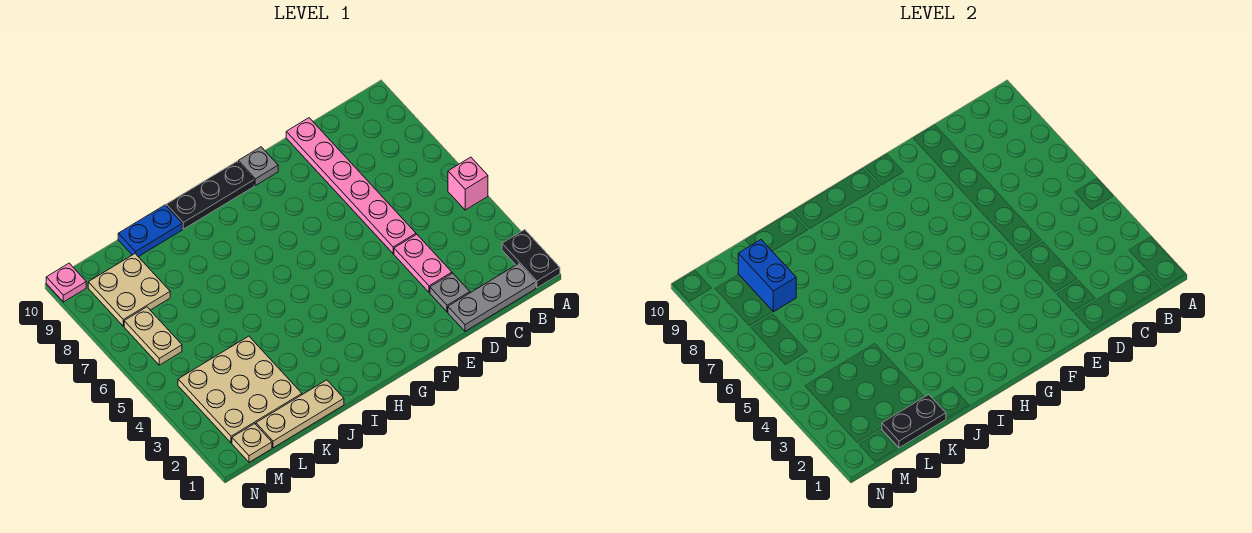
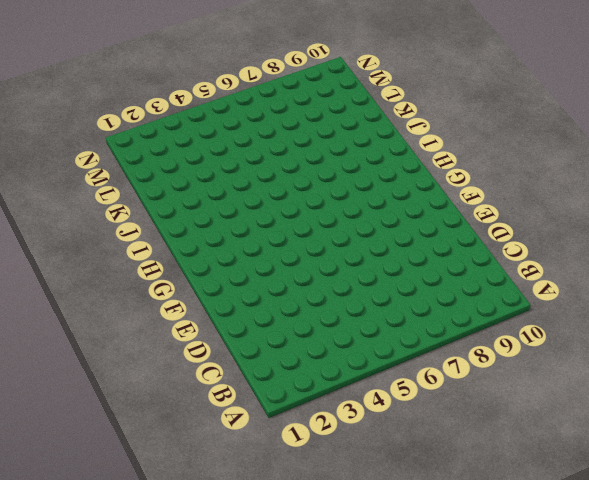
none -> black 1x2 plate [502,230,560,288]
none -> pink 1x1 brick [448,157,488,210]
none -> grey 1x3 plate [448,264,536,331]

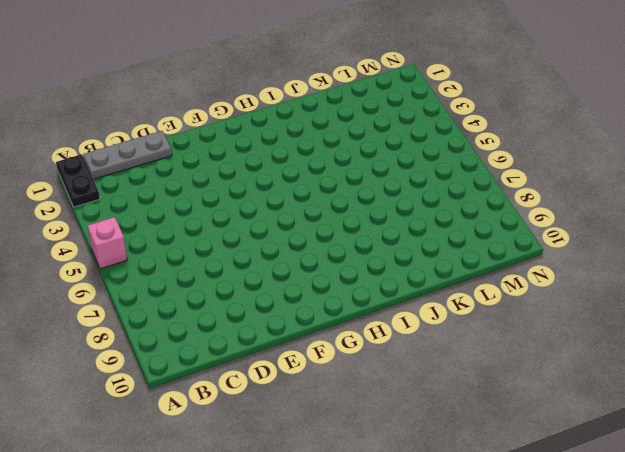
none -> grey 1x1 plate [430,273,470,312]
none -> pink 1x2 plate [394,234,452,293]
none -> pink 1x6 plate [286,118,416,254]

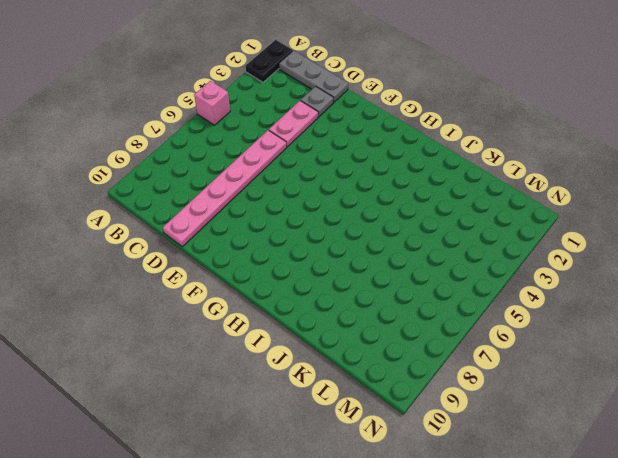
none -> grey 1x1 plate [238,147,278,186]
none -> black 1x3 plate [166,162,254,229]
none -> tan 1x3 plate [256,380,344,448]

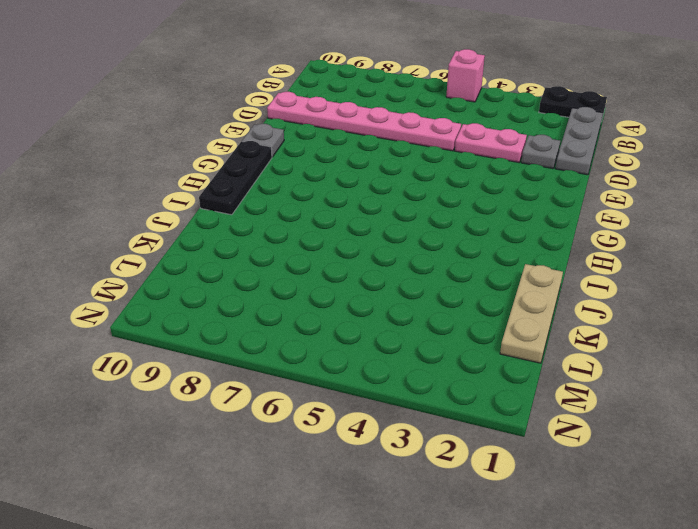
none -> blue 1x2 plate [118,205,182,257]
none -> tan 3x3 plate [178,336,302,443]
none -> tan 2x2 plate [88,254,170,326]

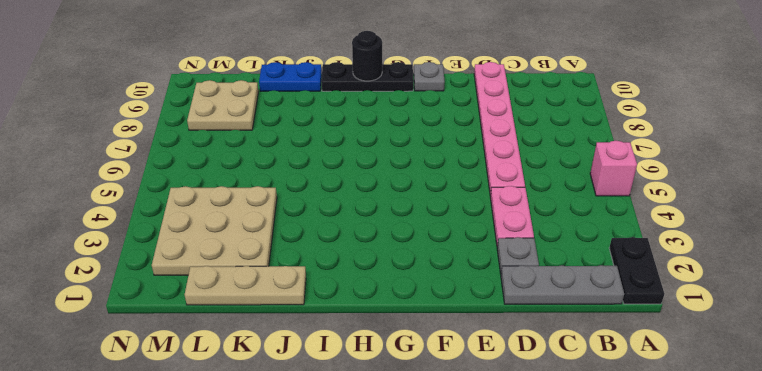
black 1x1 round brick [352,31,382,81] -> none
none -> tan 1x1 plate [232,424,272,462]
none -> tan 1x2 plate [124,307,182,365]
none -> pink 1x1 plate [46,263,86,302]

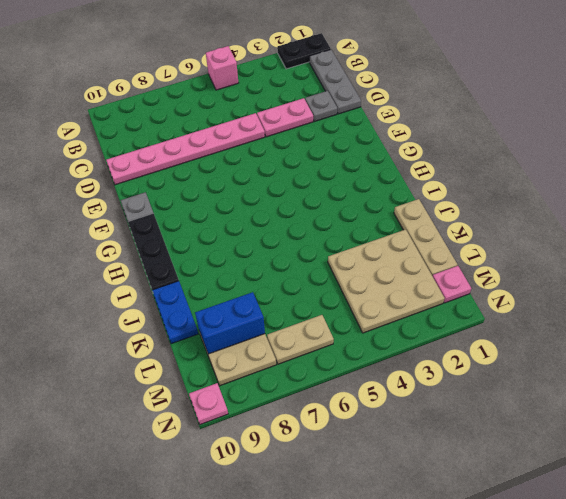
pink 1x1 plate [433,266,471,303] -> tan 1x1 plate [232,424,272,462]
none -> black 1x2 plate [882,395,946,448]

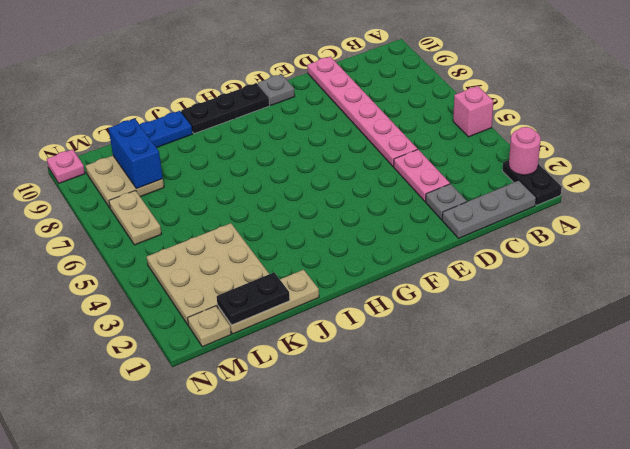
pink 1x1 round brick [509,127,541,175] -> none

